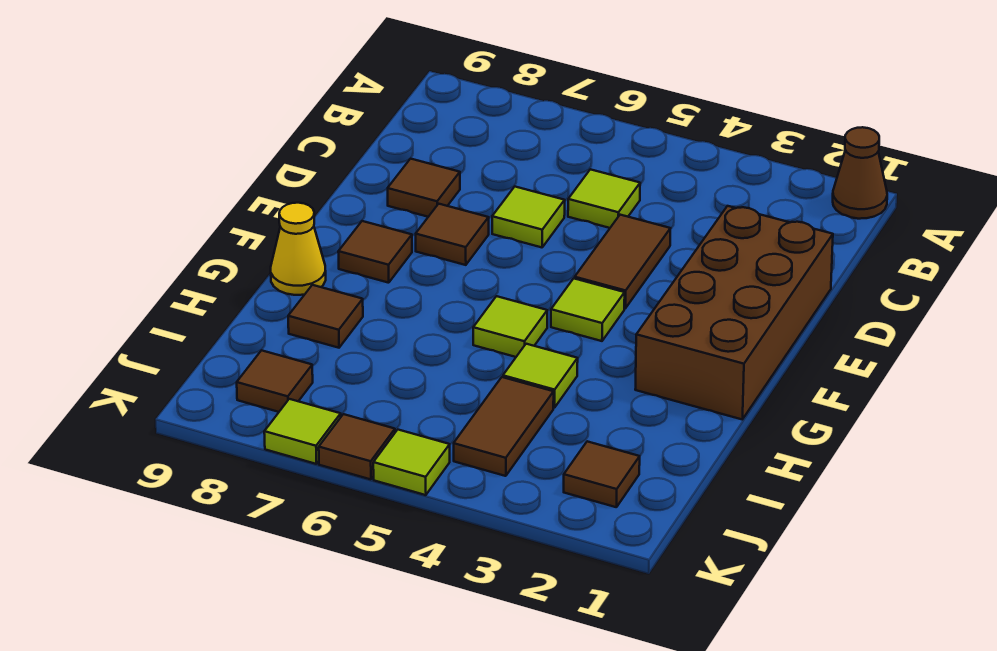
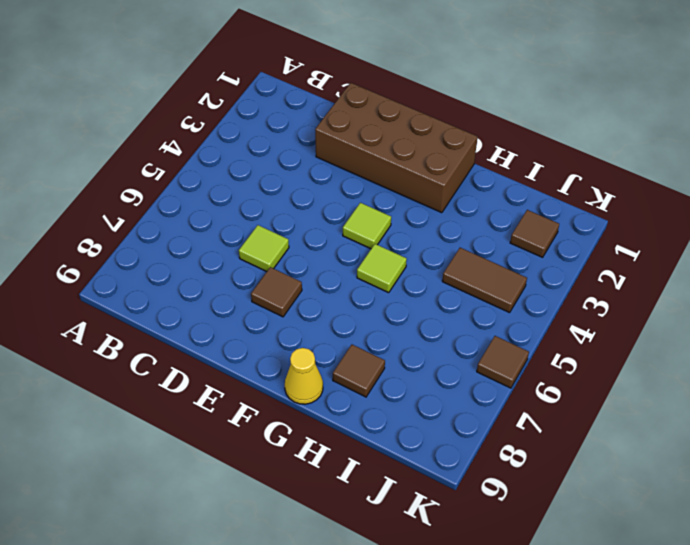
none -> brown 1x1 cone [833,127,887,219]
none -> lime 1x1 tile [568,169,640,228]
none -> brown 1x2 tile [575,215,670,308]

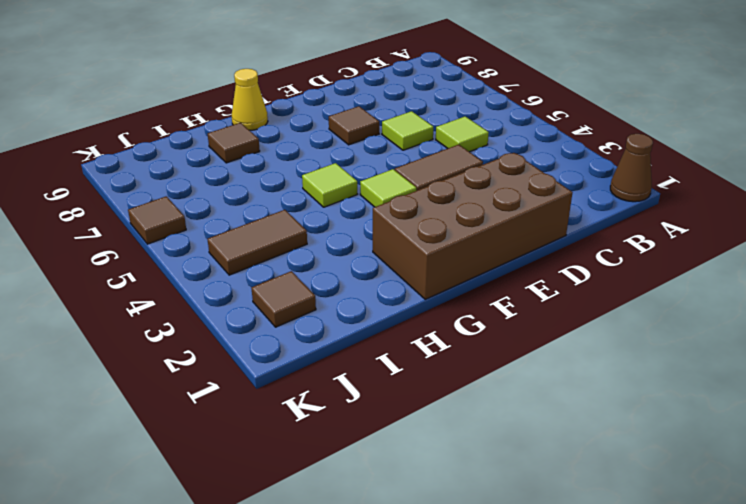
none -> brown 1x1 tile [388,159,460,217]
none -> brown 1x1 tile [338,221,412,283]
none -> lime 1x1 tile [503,344,578,408]

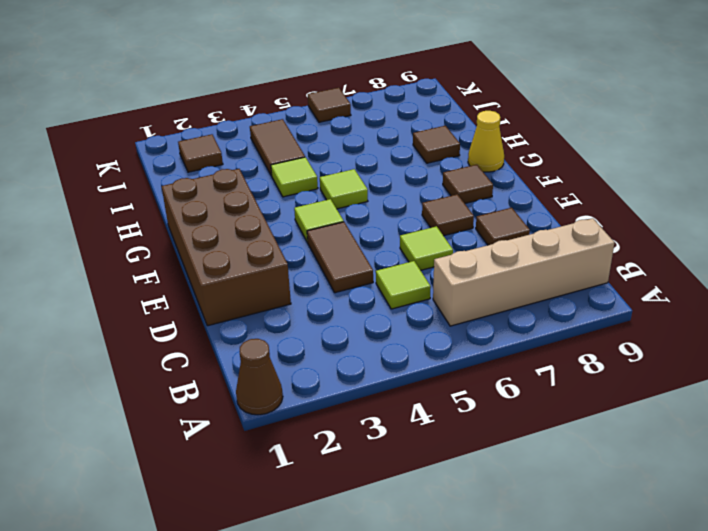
tan 1x4 brick [433,218,615,326] -> none
none -> brown 1x1 tile [237,350,313,412]
none -> lime 1x1 tile [373,430,450,495]
none -> lime 1x1 tile [264,399,341,464]

